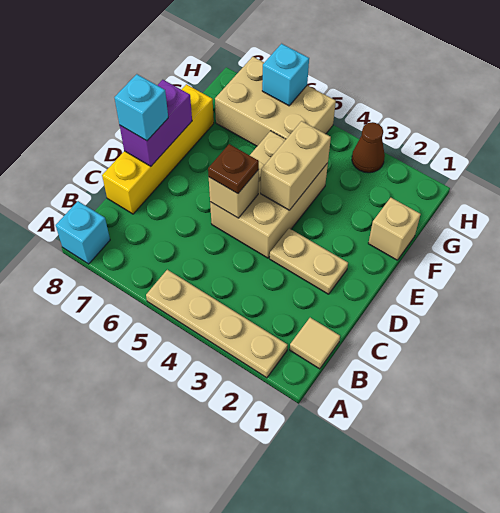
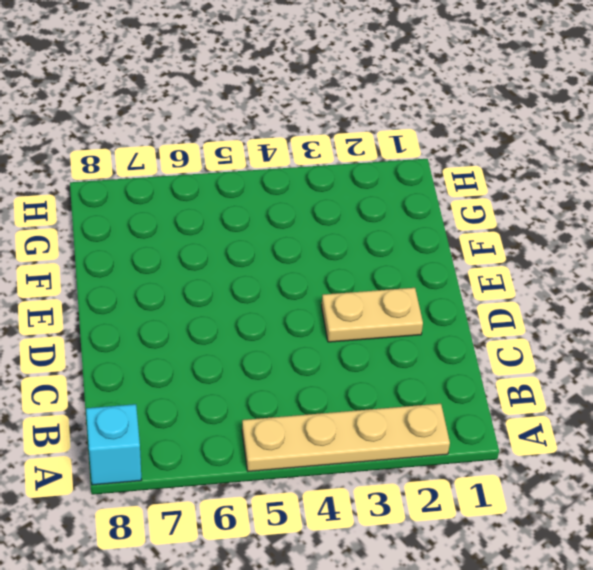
none -> tan 1x1 tile [290,318,340,369]
none -> yellow 1x4 brick [102,84,214,214]
none -> tan 2x3 brick [210,131,328,258]

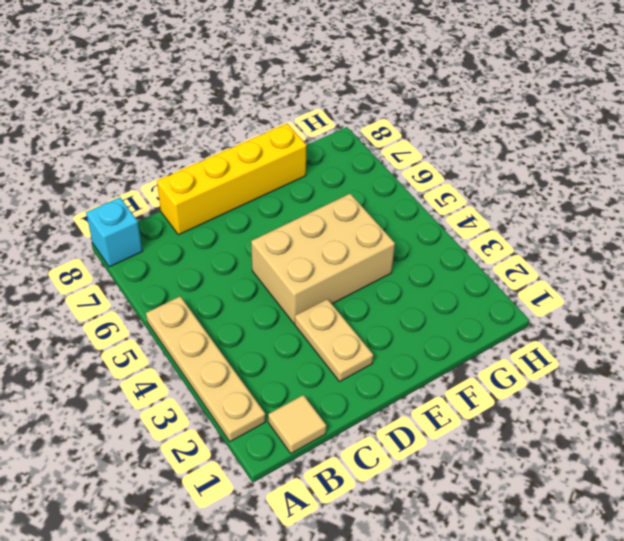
none -> tan 1x1 brick [368,198,421,260]
none -> tan 2x3 brick [215,57,336,146]
none -> brown 1x1 cone [352,122,385,173]

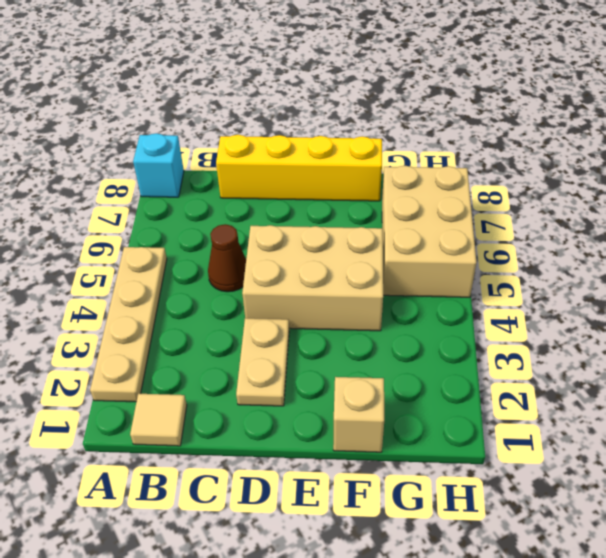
brown 1x1 cone [208,224,246,292] -> brown 1x1 cone moved to [352,122,385,173]
none -> tan 1x1 brick [209,170,259,218]
none -> purple 1x2 brick [120,80,192,166]
none -> tan 1x2 brick [261,121,331,210]

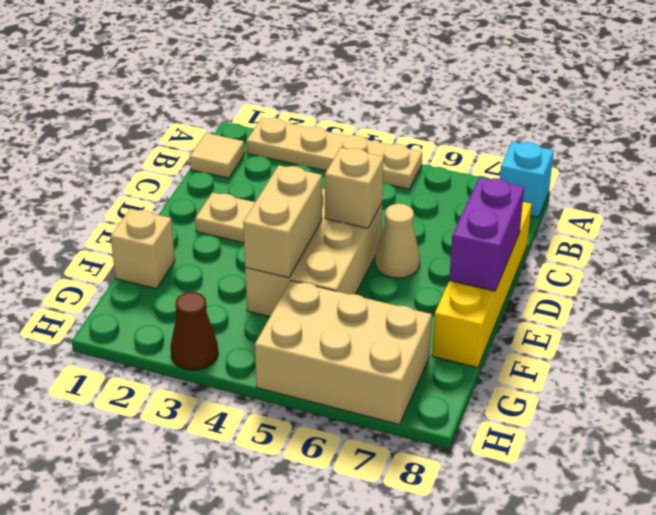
tan 1x1 cone [375,204,420,278] -> none
none -> cyan 1x1 brick [262,44,309,106]
none -> brown 1x1 plate [208,144,259,194]
none -> cyan 1x1 brick [114,74,168,141]

